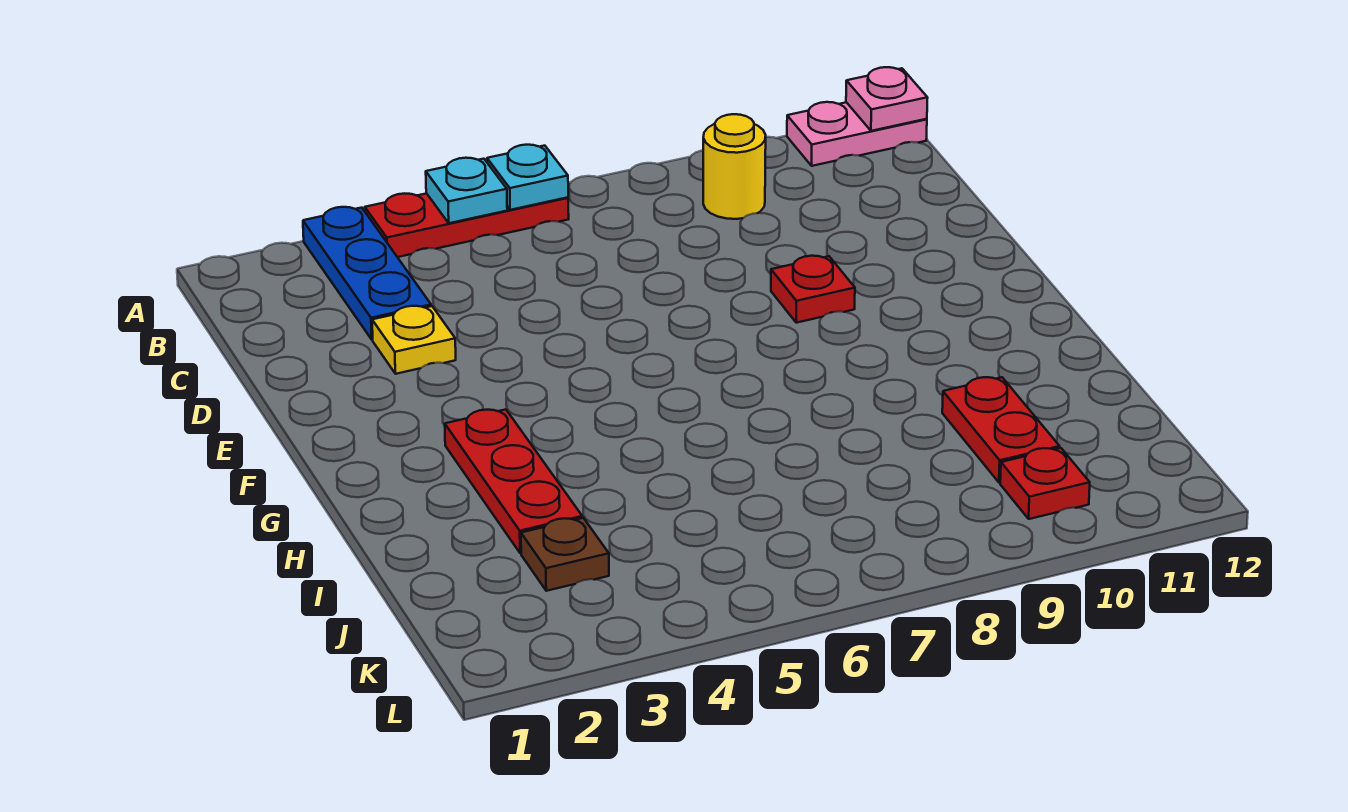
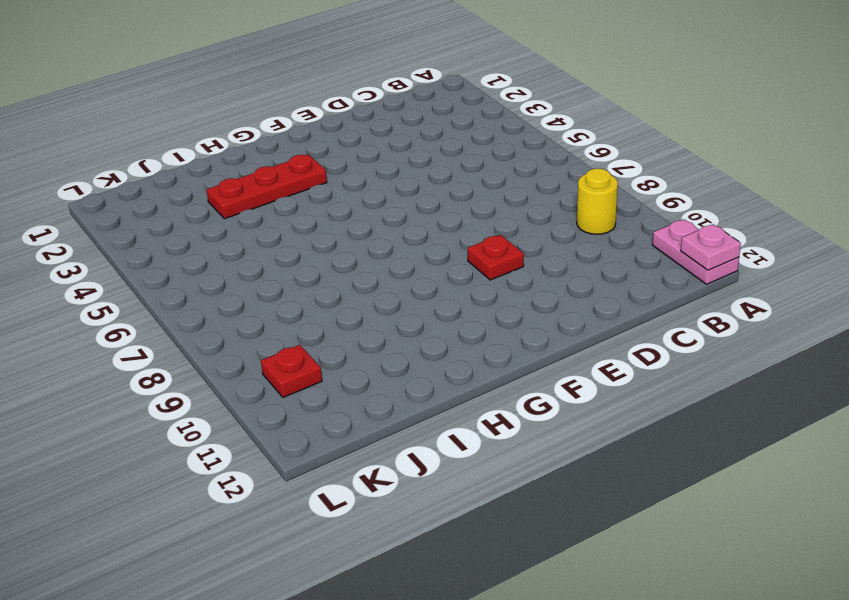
none -> blue 1x3 plate [303,207,431,340]
none -> red 1x3 plate [365,193,569,257]
none -> yellow 1x1 plate [372,306,456,374]

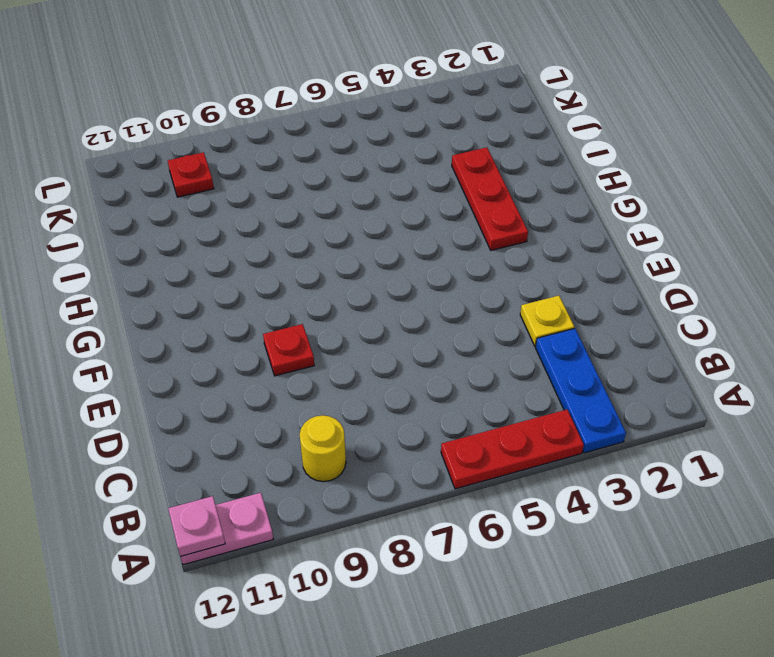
none -> red 1x2 plate [942,377,1060,483]
none -> brown 1x1 plate [521,518,609,591]
none -> cyan 1x1 plate [426,158,507,223]

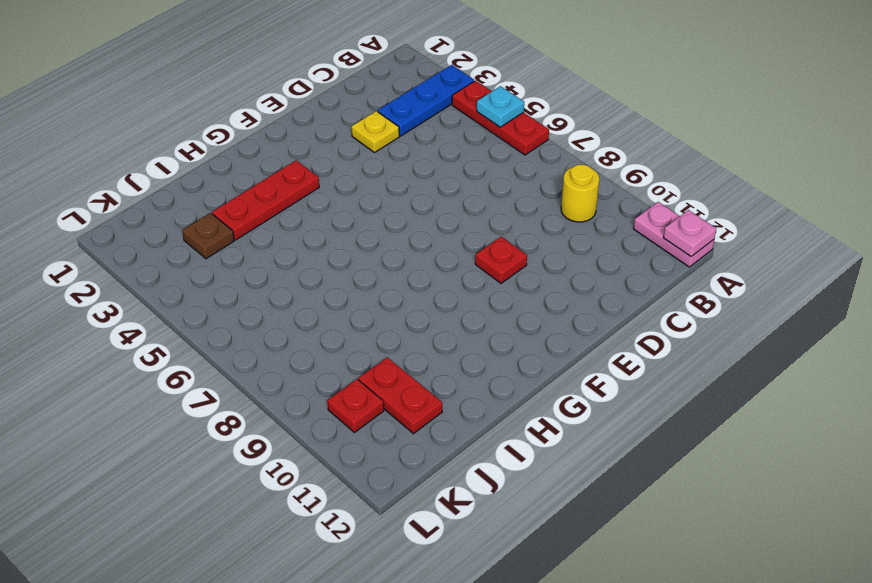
red 1x2 plate [359,357,442,434] -> red 1x2 plate turned to [942,377,1060,483]
none -> cyan 1x1 plate [487,145,568,210]

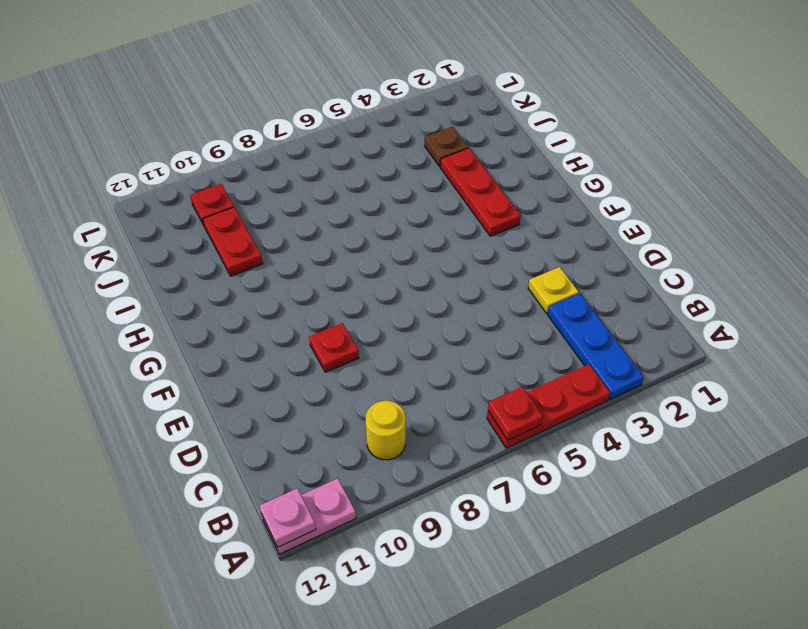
red 1x1 plate [488,387,543,440] -> cyan 1x1 plate [487,145,568,210]
none -> cyan 1x1 plate [426,158,507,223]

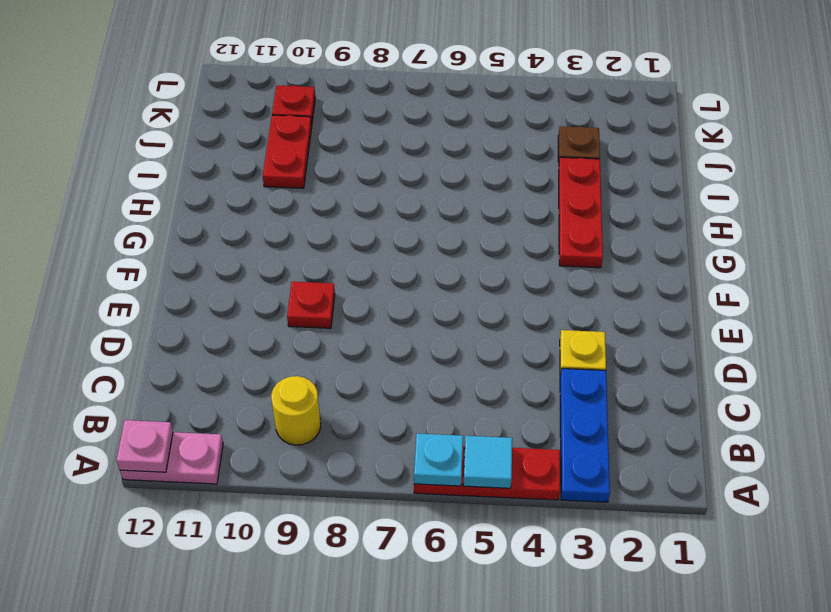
cyan 1x1 tile [463,436,512,488] -> cyan 1x1 plate [426,158,507,223]

